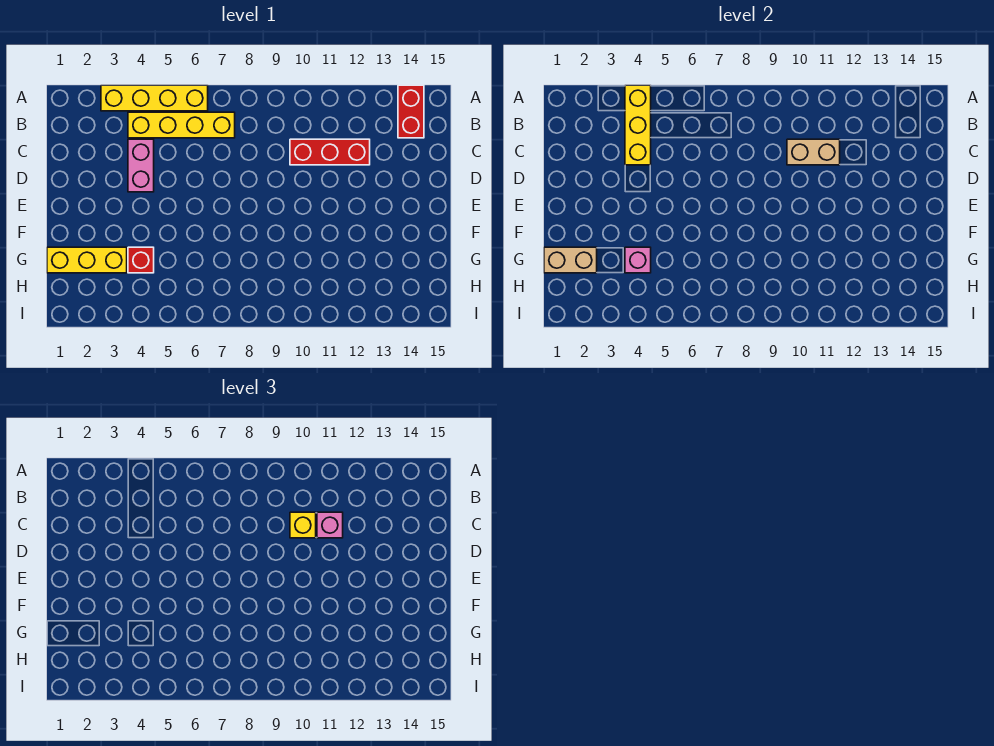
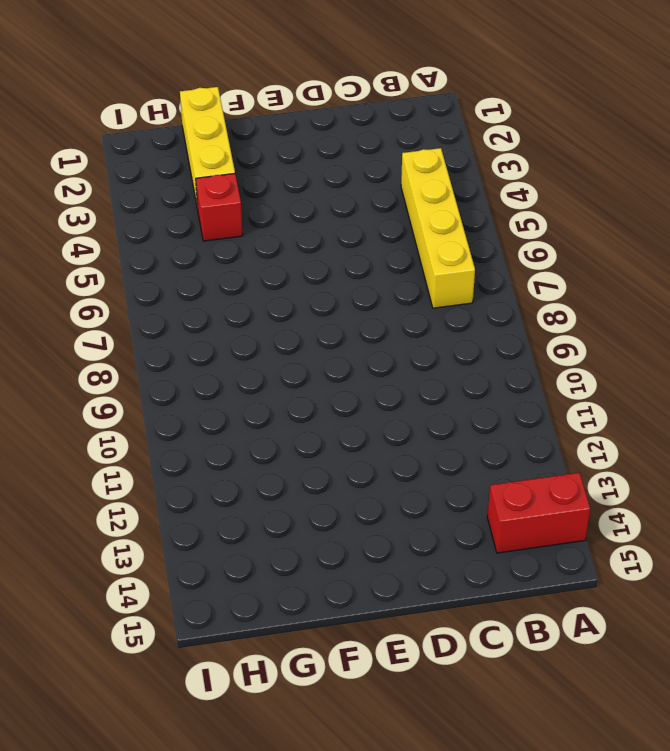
none -> yellow 1x4 brick [101,85,208,111]
none -> pink 1x2 brick [128,139,154,192]
none -> red 1x3 brick [290,139,370,165]

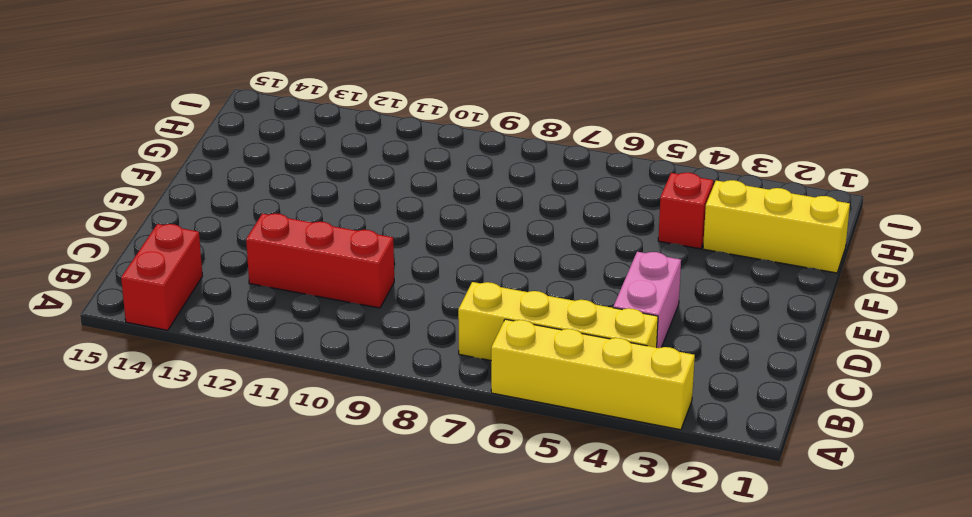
none -> yellow 1x3 brick [625,85,651,165]
none -> tan 1x2 brick [787,139,840,165]
none -> tan 1x2 brick [544,247,597,273]

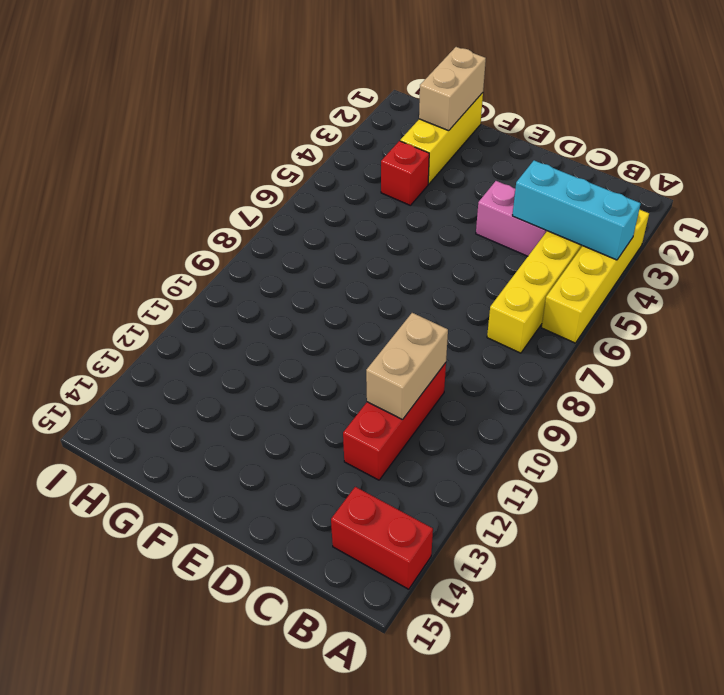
cyan 1x3 brick [512,160,641,260] -> yellow 1x3 brick [625,85,651,165]
none -> pink 1x1 brick [625,247,651,273]
none -> yellow 1x1 brick [290,512,316,538]
none -> pink 1x1 brick [317,512,343,538]

